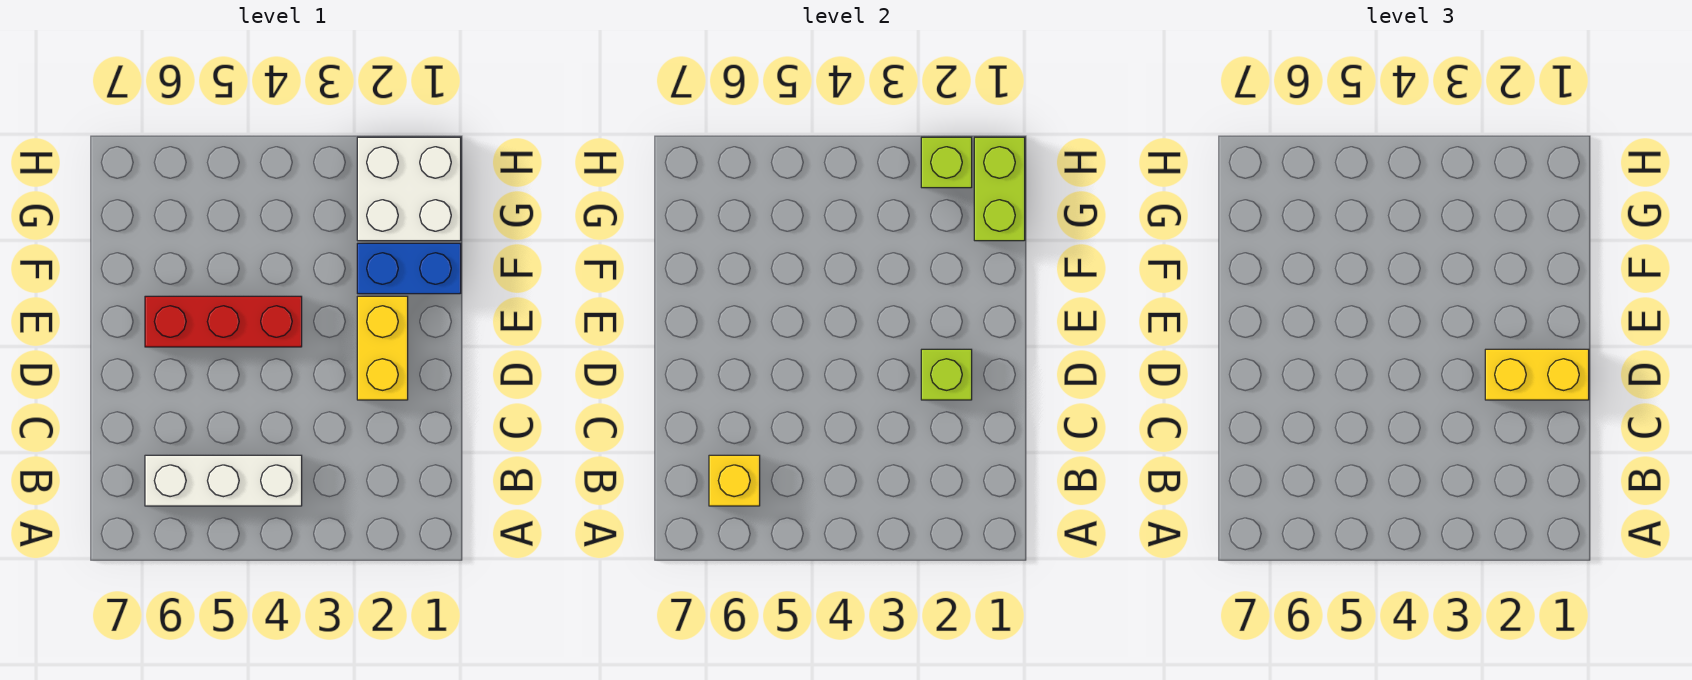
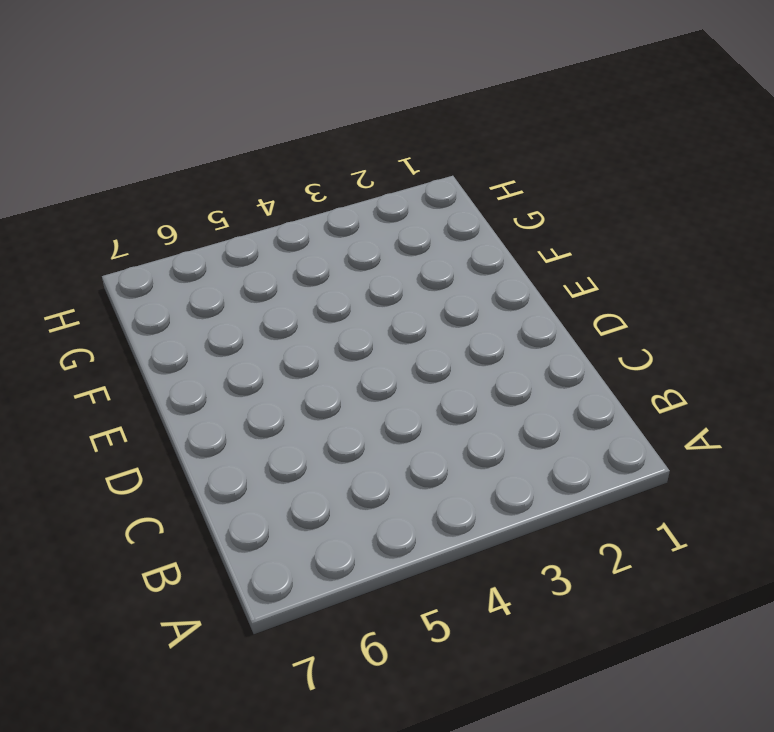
none -> white 1x3 brick [145,455,302,506]
none -> yellow 1x2 brick [357,296,408,400]

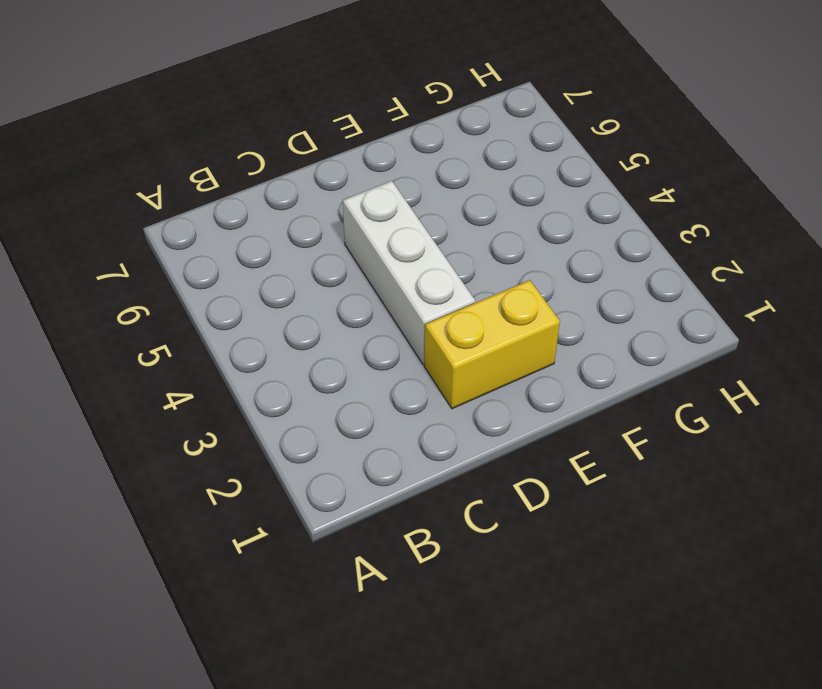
white 1x3 brick [343,181,475,365] -> white 1x3 brick moved to [145,455,302,506]
none -> red 1x3 brick [145,296,302,347]
none -> blue 1x2 brick [357,243,461,294]

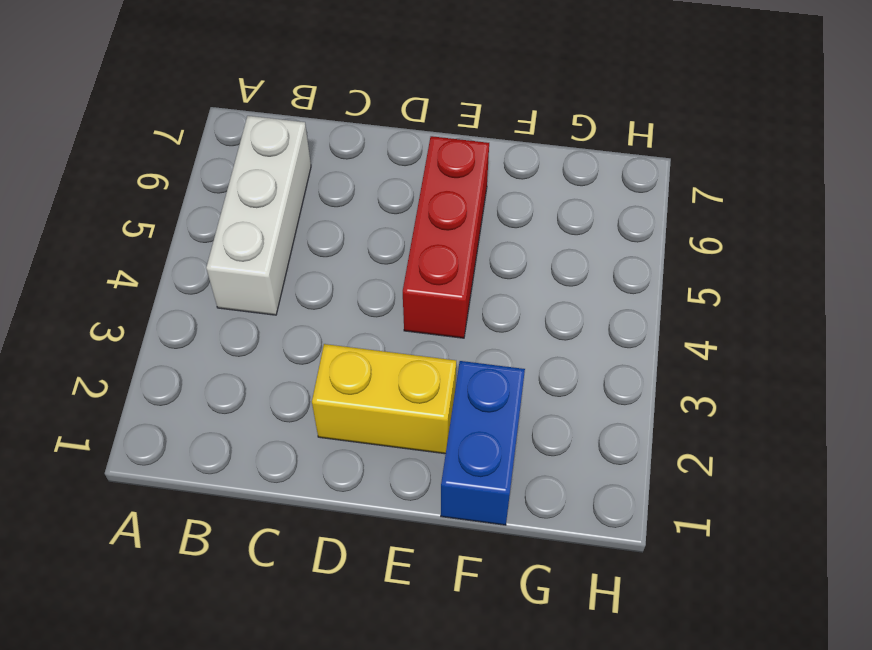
none -> white 2x2 brick [357,137,461,241]
none -> yellow 1x1 brick [709,455,760,506]

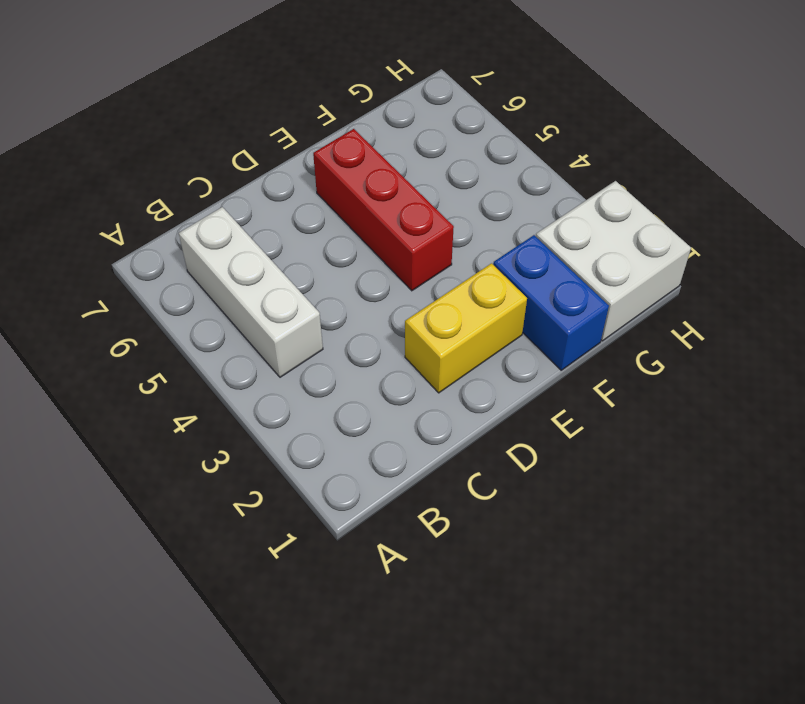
none -> yellow 1x1 brick [709,455,760,506]
none -> lime 1x1 brick [921,349,972,400]

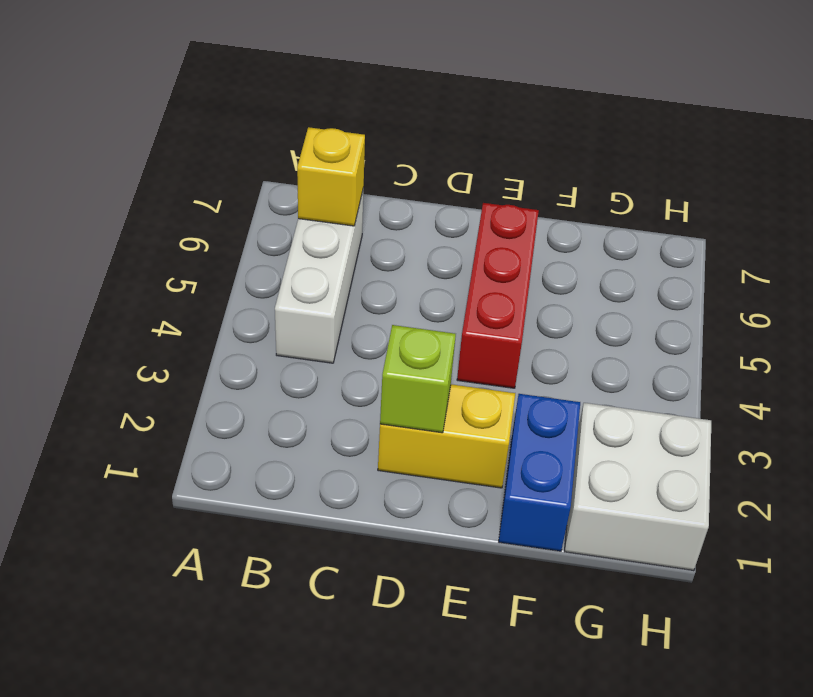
none -> lime 1x2 brick [974,137,1025,241]
none -> lime 1x1 brick [921,137,972,188]

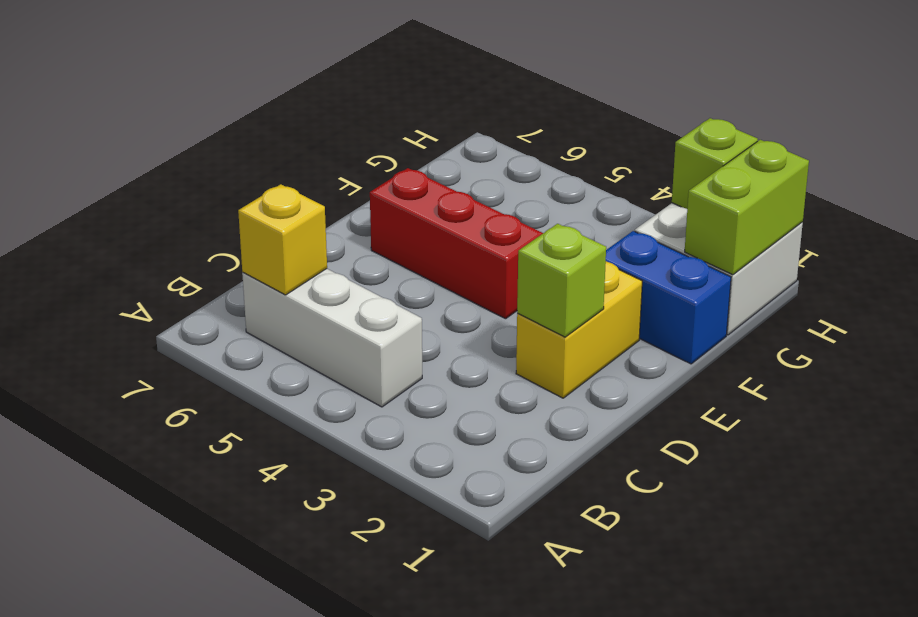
none -> yellow 1x2 brick [1485,349,1589,400]

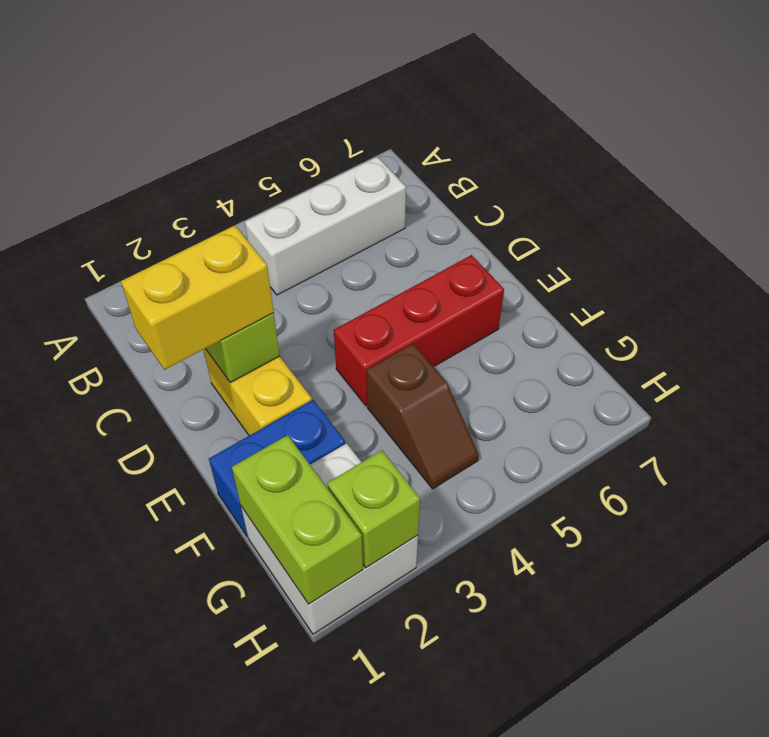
brown 1x2 slope [366,344,479,489] -> none
none -> yellow 1x1 brick [709,455,760,506]

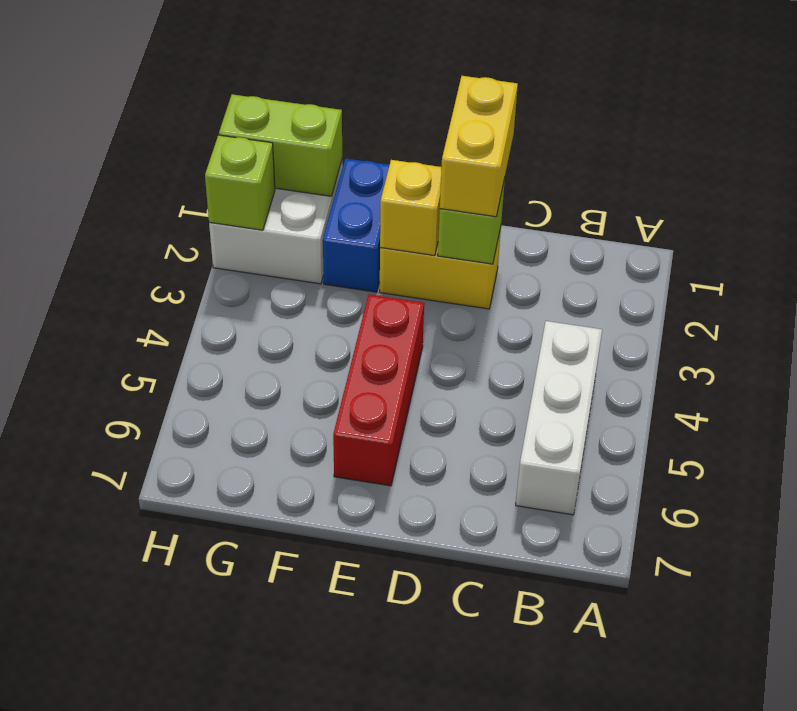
yellow 1x1 brick [380,160,442,256] -> yellow 1x1 brick moved to [709,455,760,506]

